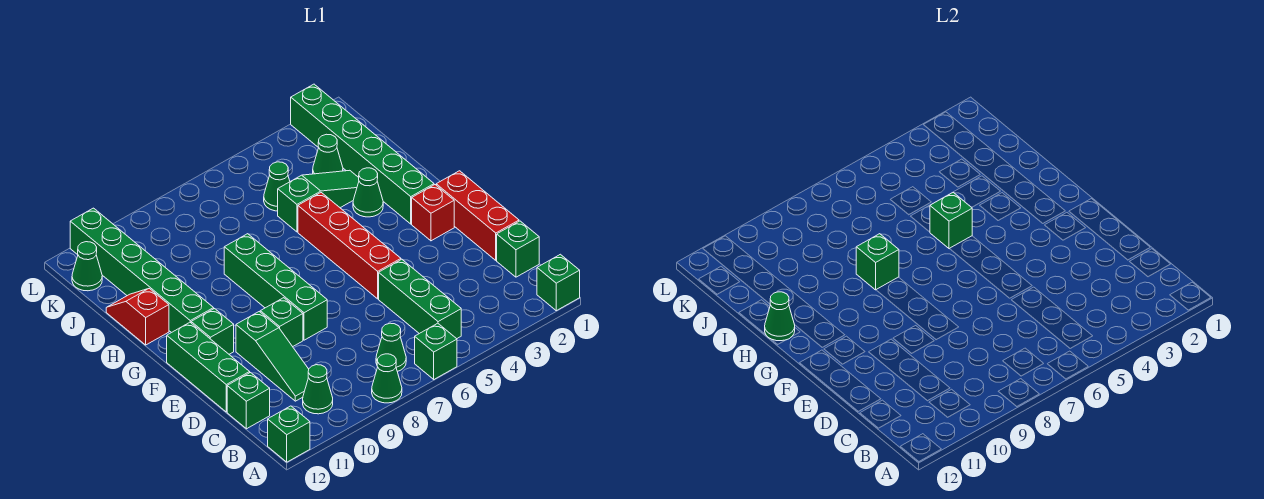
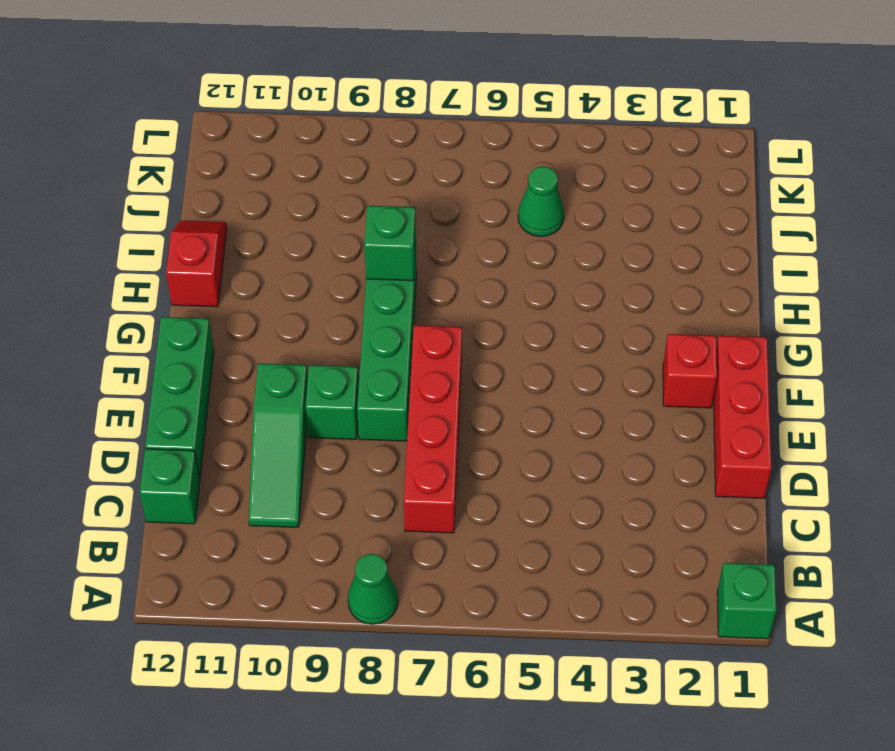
red 1x4 brick [404,325,462,533] -> red 1x4 brick moved to [298,193,401,299]
none -> green 1x1 brick [415,323,457,379]
none -> green 1x1 brick [268,406,310,462]
none -> green 1x3 brick [379,259,461,339]

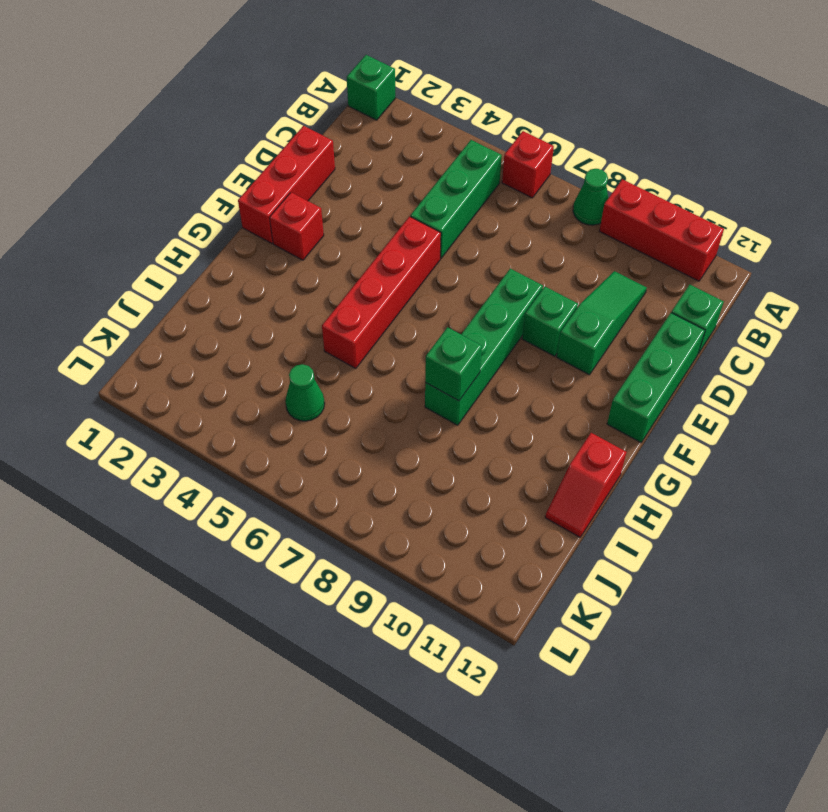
red 1x1 brick [502,131,554,198] -> green 1x1 brick [415,323,457,379]
red 1x3 brick [600,179,724,281] -> none
none -> green 1x1 brick [268,406,310,462]
none -> green 1x1 cone [376,323,406,372]
none -> green 1x1 cone [303,365,333,414]

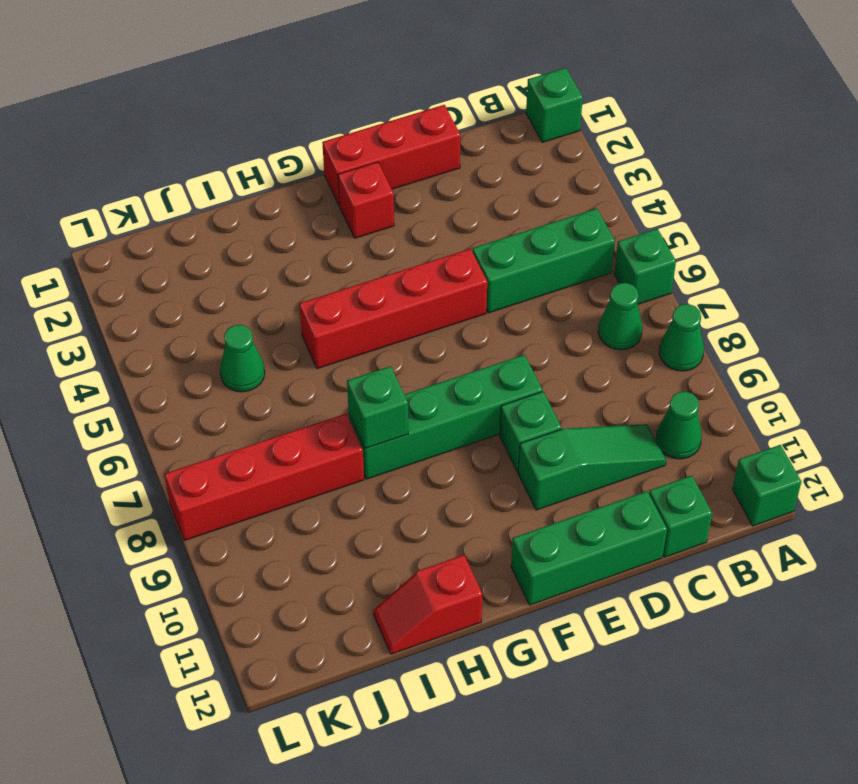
red 1x4 brick [165,414,364,540] -> none
none -> green 1x1 brick [497,221,539,277]
none -> green 1x1 brick [191,309,234,354]
none -> green 1x6 brick [291,84,434,224]

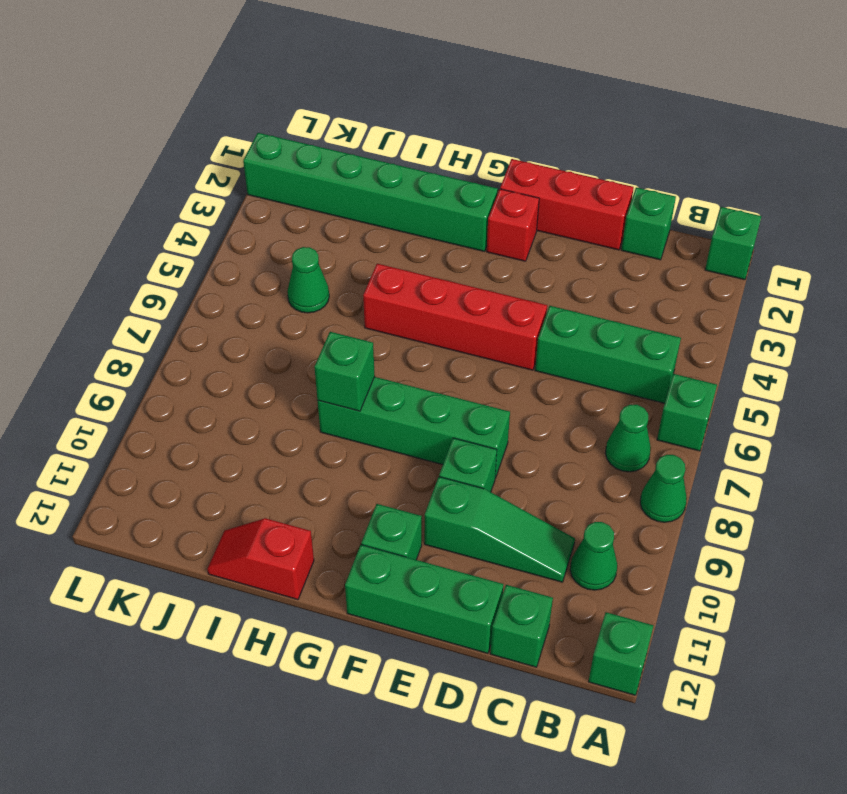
none -> green 1x6 brick [70,208,214,333]
none -> green 1x1 cone [353,168,383,217]
none -> green 1x3 slope [278,170,359,232]

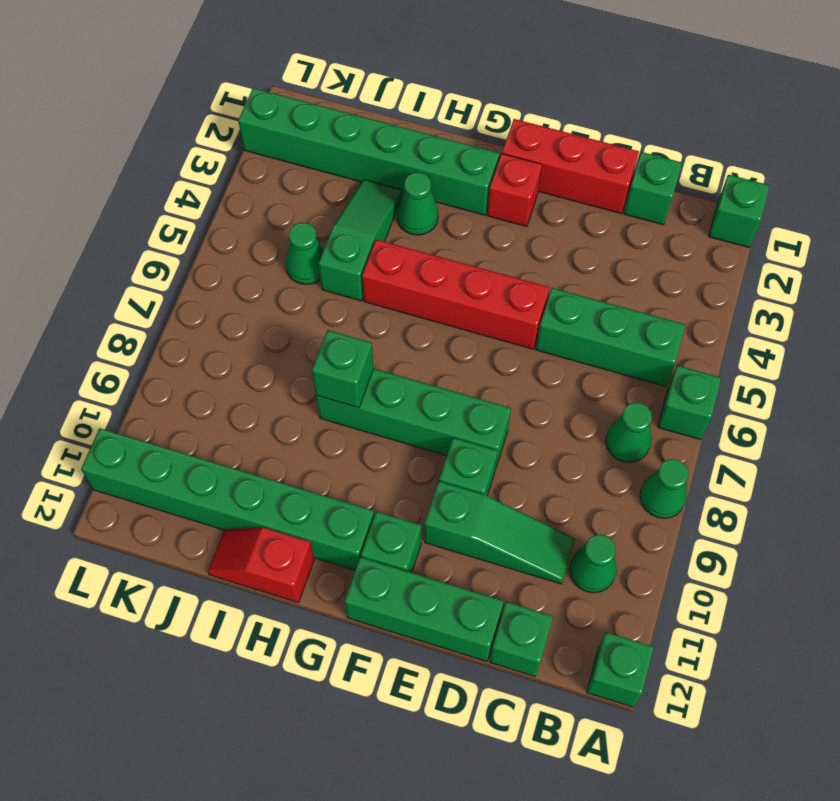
none -> green 1x1 cone [313,134,343,174]
none -> green 1x1 cone [72,242,102,291]
none -> green 1x1 brick [930,193,972,249]

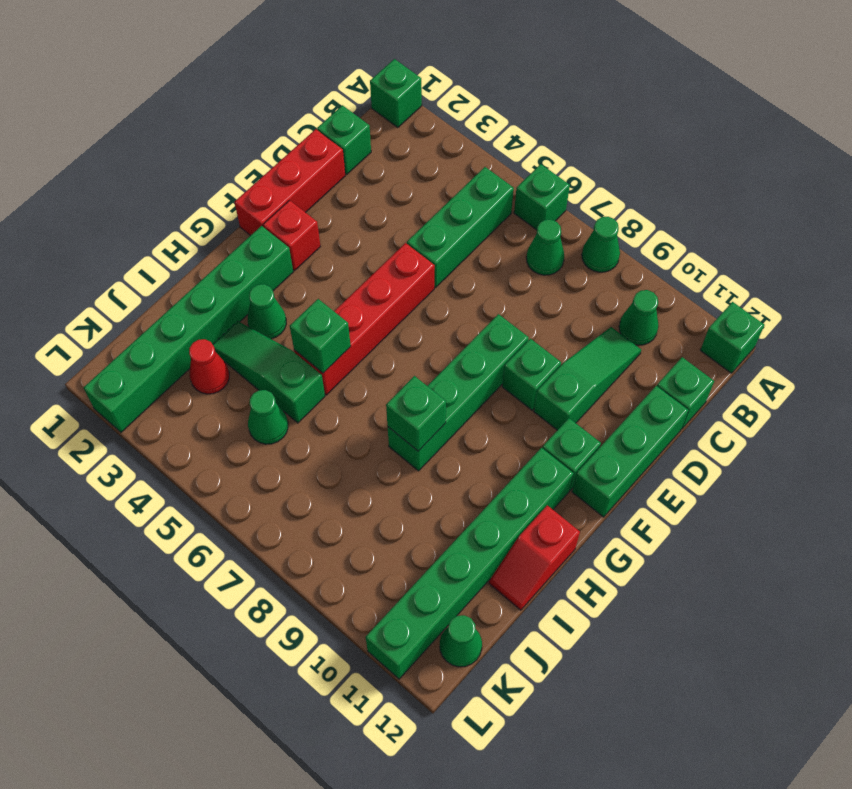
red 1x1 cone [189,339,229,394] -> green 1x1 cone [313,134,343,174]
none -> green 1x1 cone [765,292,795,341]

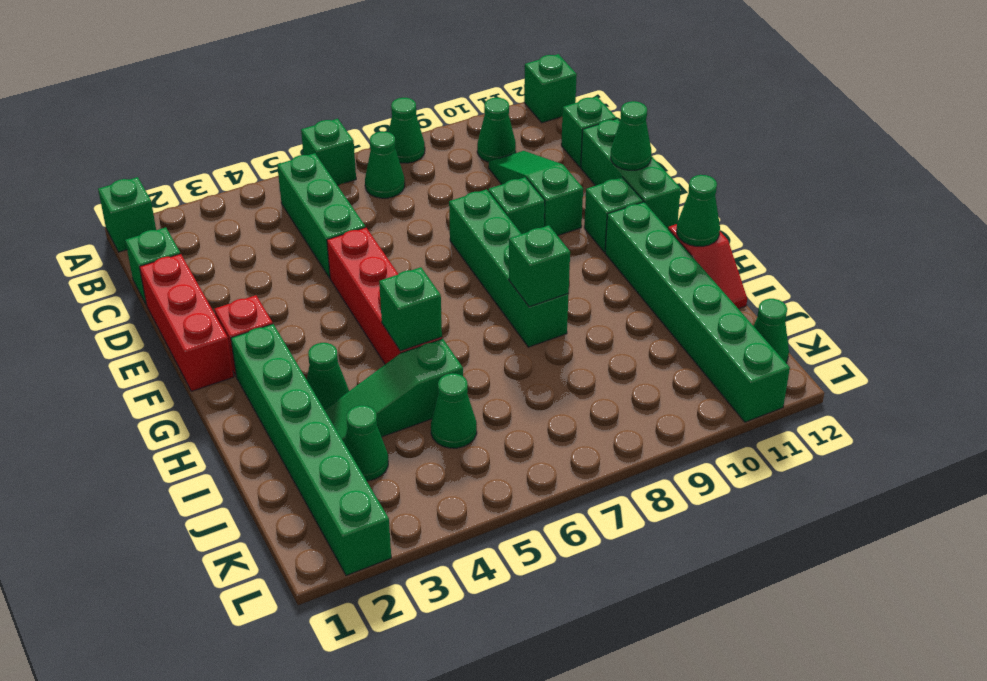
green 1x1 cone [611,101,652,170] -> none

